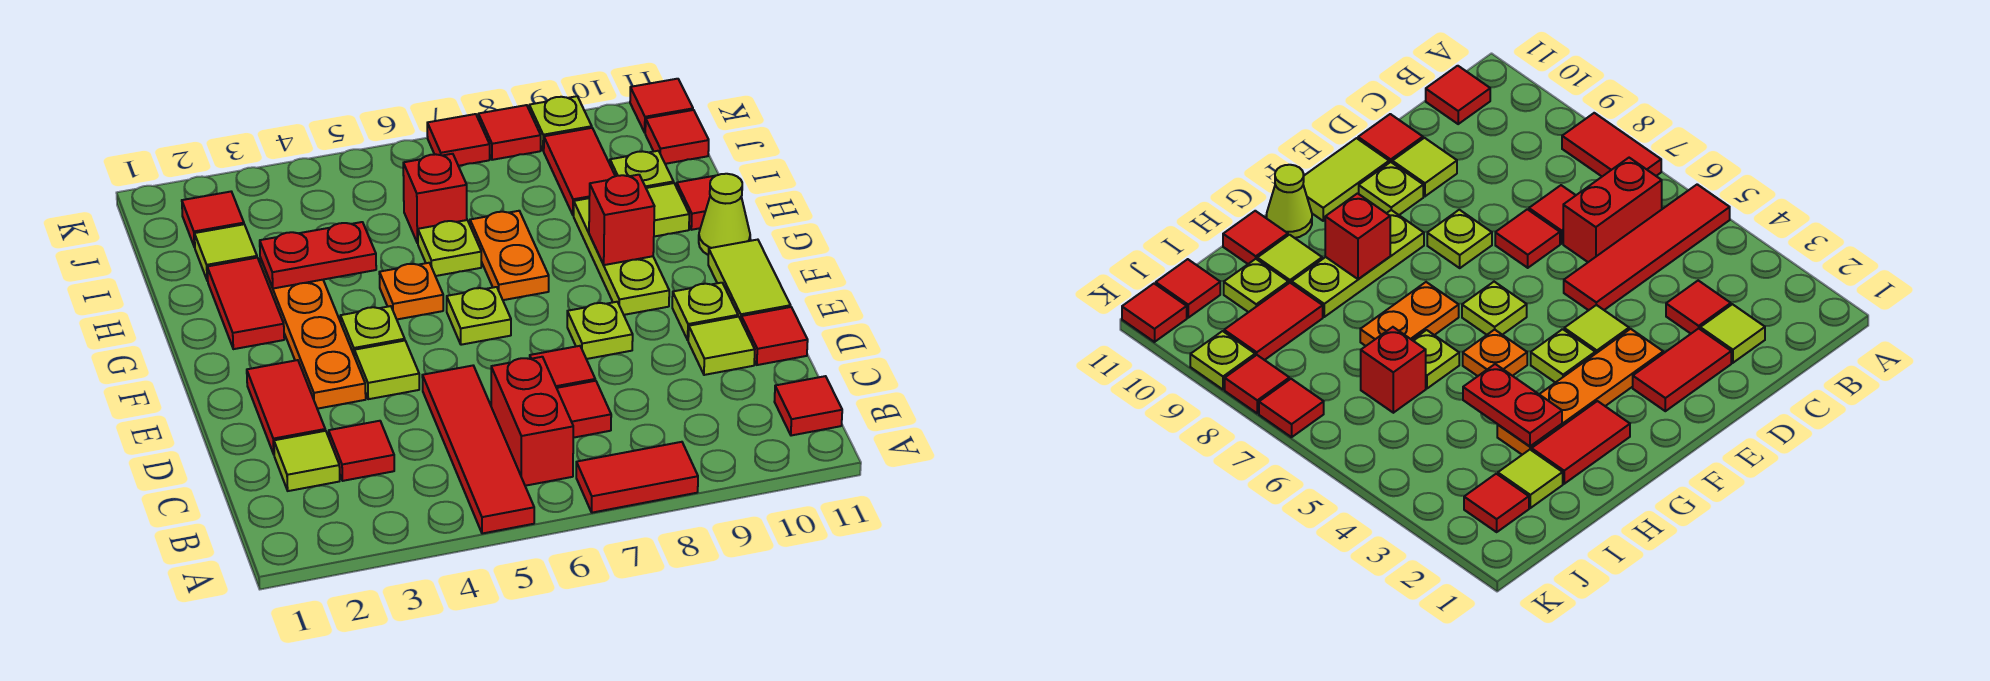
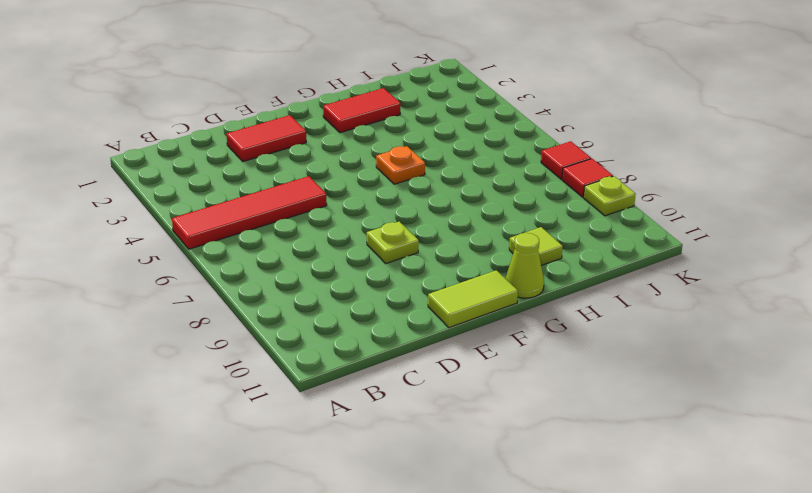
none -> red 1x2 tile [576,442,698,513]
none -> red 1x2 brick [491,357,573,486]
none -> red 1x1 tile [774,376,842,436]
none -> lime 1x1 tile [274,431,340,491]

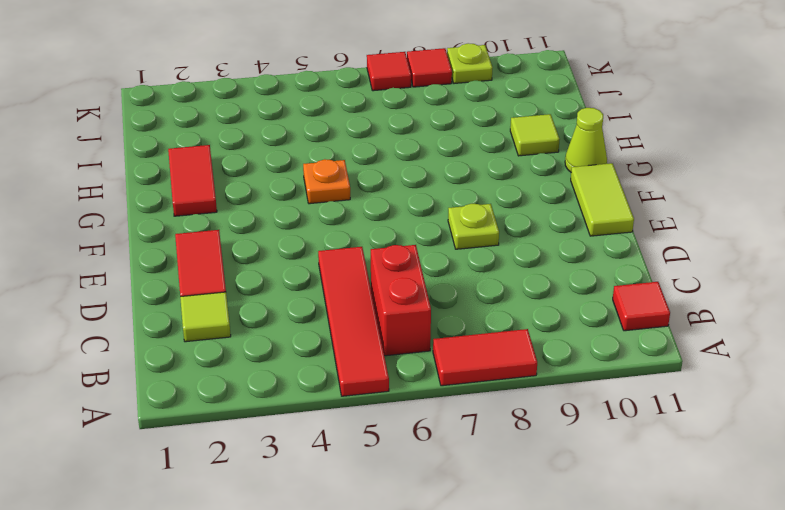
none -> red 1x1 tile [329,421,394,481]
none -> red 1x1 tile [557,381,611,438]
none -> red 1x1 tile [530,346,595,388]
none -> lime 1x1 tile [688,317,755,375]

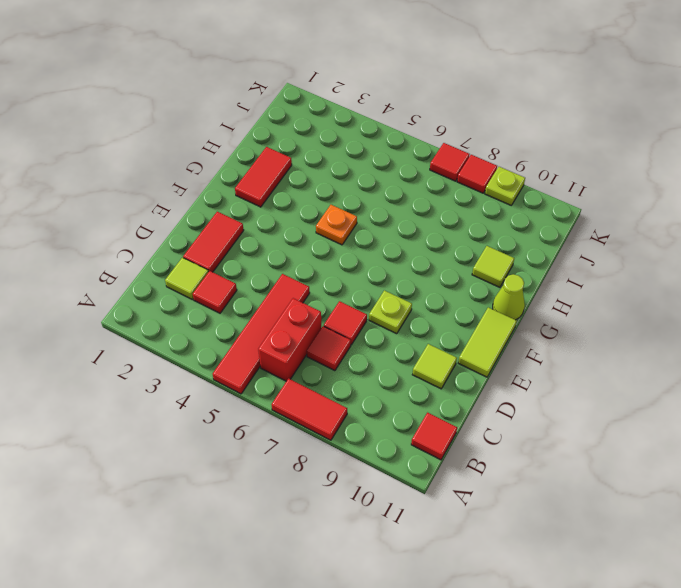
none -> red 1x1 tile [741,307,808,365]
none -> orange 1x4 plate [260,258,366,409]
none -> lime 1x1 tile [354,341,419,399]
none -> lime 1x1 plate [672,283,738,340]

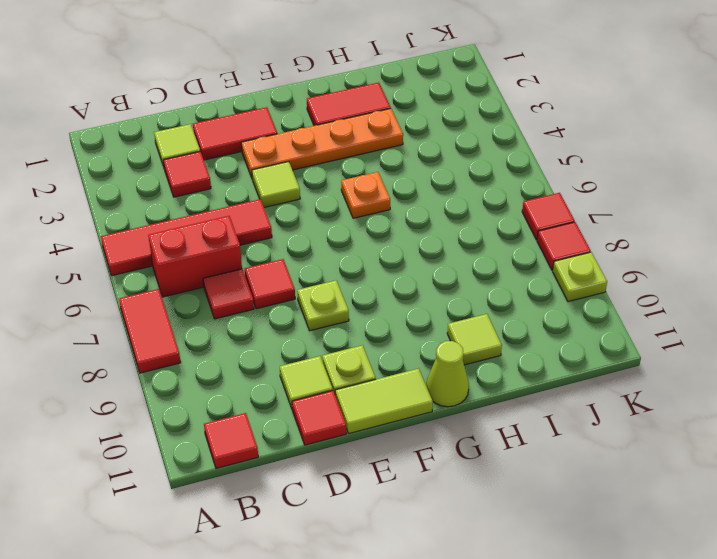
none -> lime 1x1 plate [340,306,405,356]
none -> lime 1x1 plate [447,287,511,345]
none -> lime 1x3 plate [574,198,669,315]
none -> orange 1x2 plate [470,211,549,300]

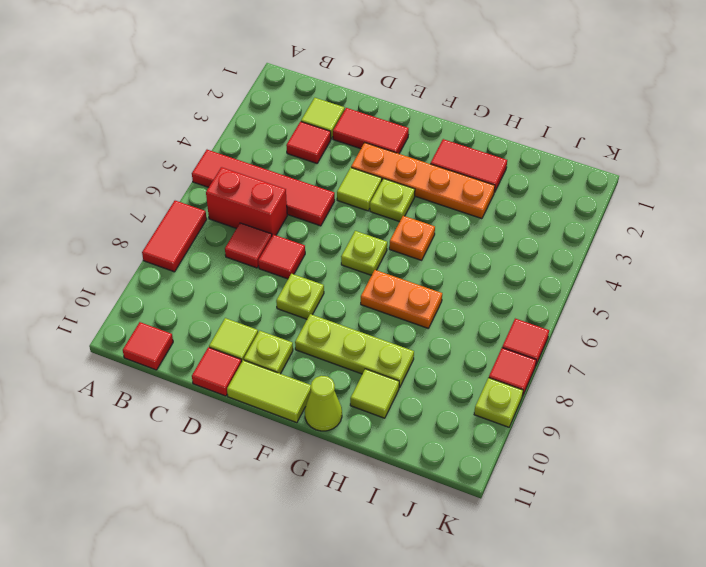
none -> lime 1x1 plate [418,220,481,276]
none -> red 1x1 tile [677,176,715,230]
none -> lime 1x1 tile [194,224,257,281]
none -> red 1x1 brick [403,154,467,243]

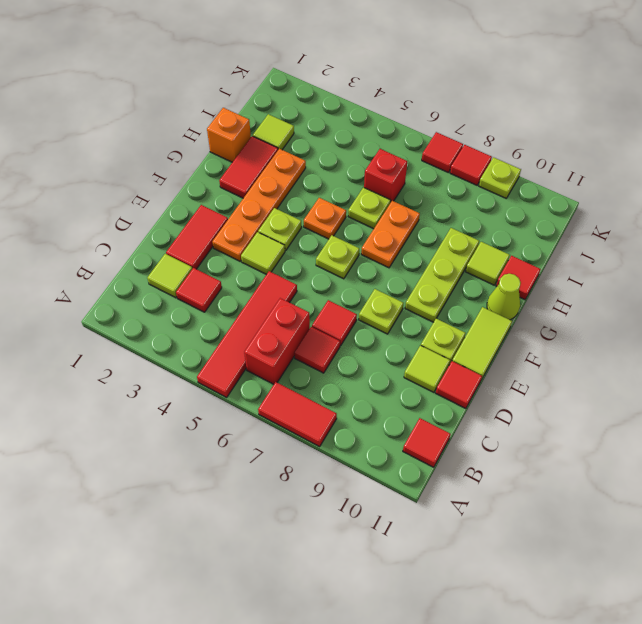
orange 1x1 brick [207,108,251,162] -> none
none -> red 1x2 tile [544,128,615,215]
none -> lime 1x1 plate [610,151,674,188]
none -> red 1x1 tile [182,192,244,247]
none -> red 1x1 tile [645,110,709,164]

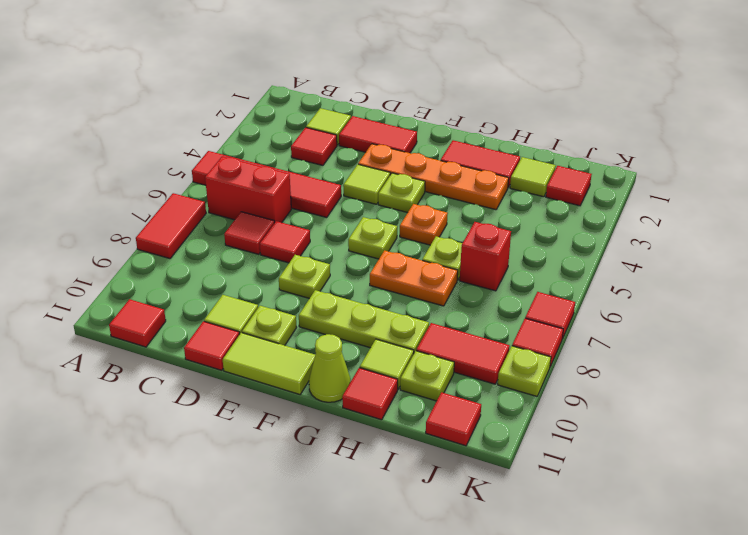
none -> red 1x1 tile [630,79,693,132]
none -> red 1x1 brick [589,175,655,265]
none -> red 1x2 plate [260,222,376,289]

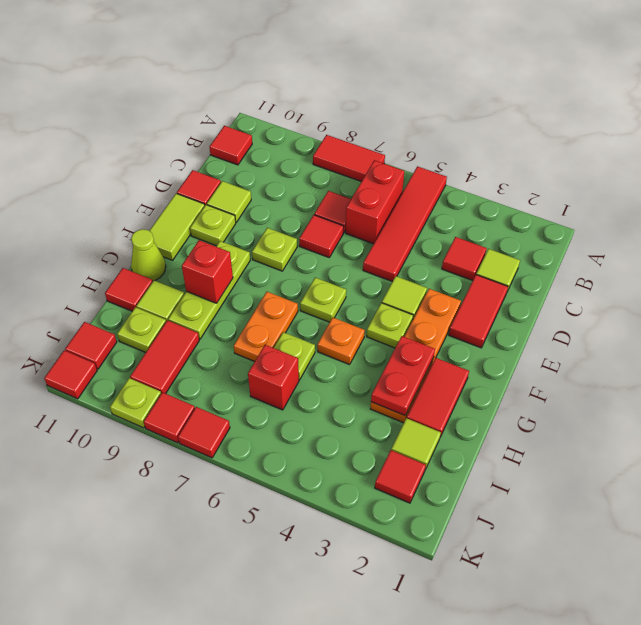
red 1x2 plate [371,336,435,415] -> red 1x2 plate turned to [260,222,376,289]

